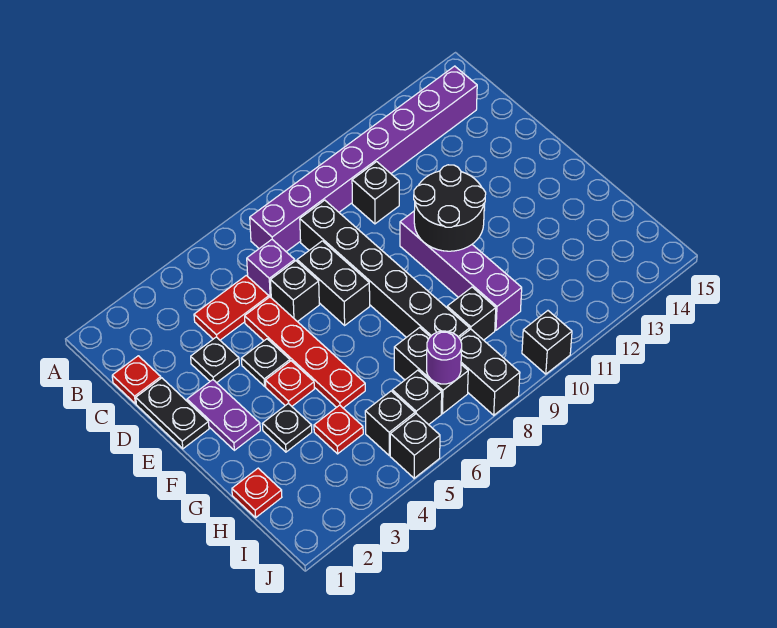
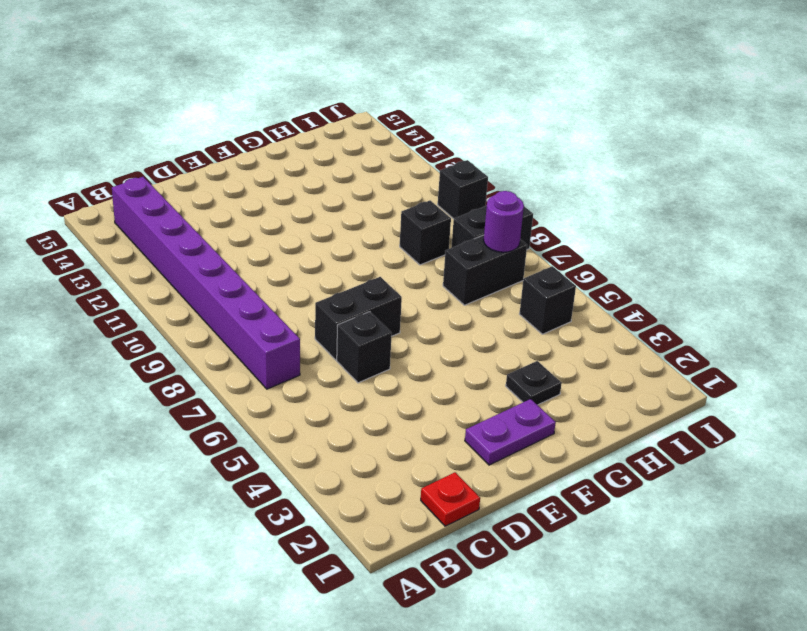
none -> red 1x2 plate [194,275,269,340]
none -> purple 1x1 brick [247,240,295,297]
none -> black 1x6 brick [300,200,470,338]

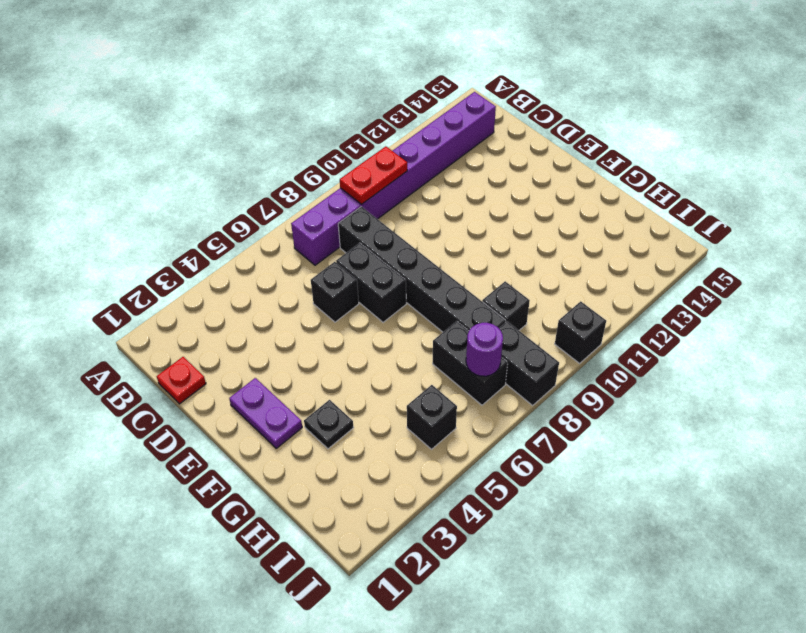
red 1x2 plate [340,146,407,204] -> red 1x2 plate moved to [194,275,269,340]
none -> purple 1x1 brick [247,240,295,297]
none -> black 1x1 brick [352,162,399,224]
none -> black 1x2 plate [136,378,209,449]

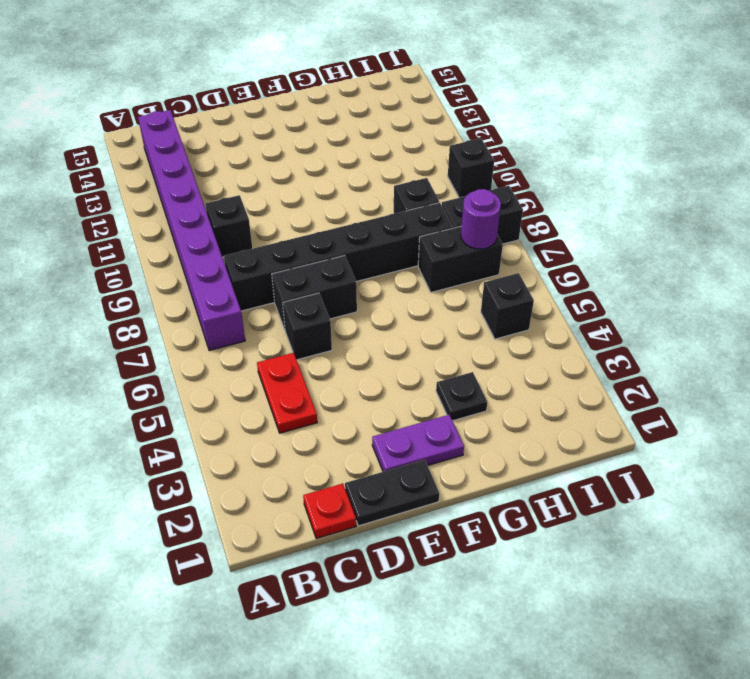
none -> purple 1x1 brick [247,240,295,297]
none -> black 1x1 plate [191,337,239,383]
none -> red 1x4 plate [245,297,365,408]

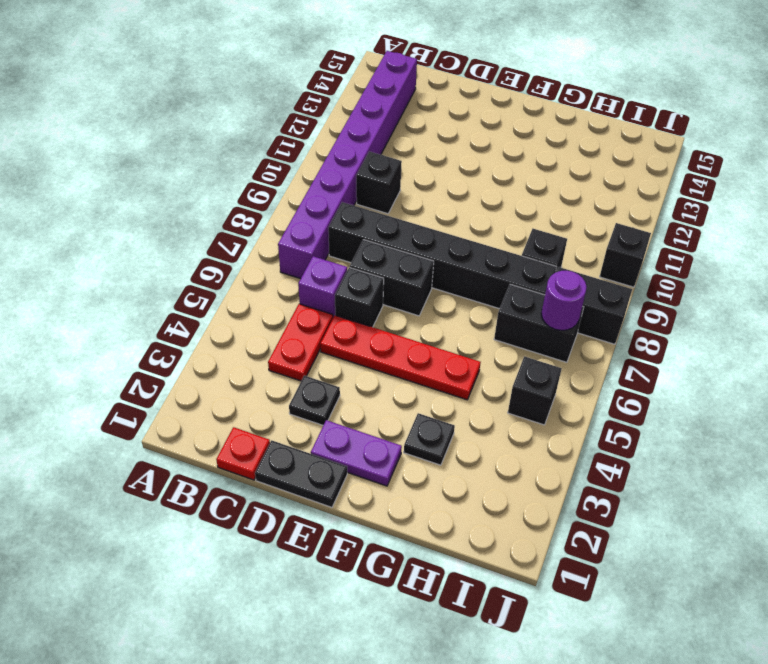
none -> black 1x1 plate [241,339,290,386]
none -> purple 1x4 brick [400,212,522,330]
none -> red 1x1 plate [265,361,314,406]

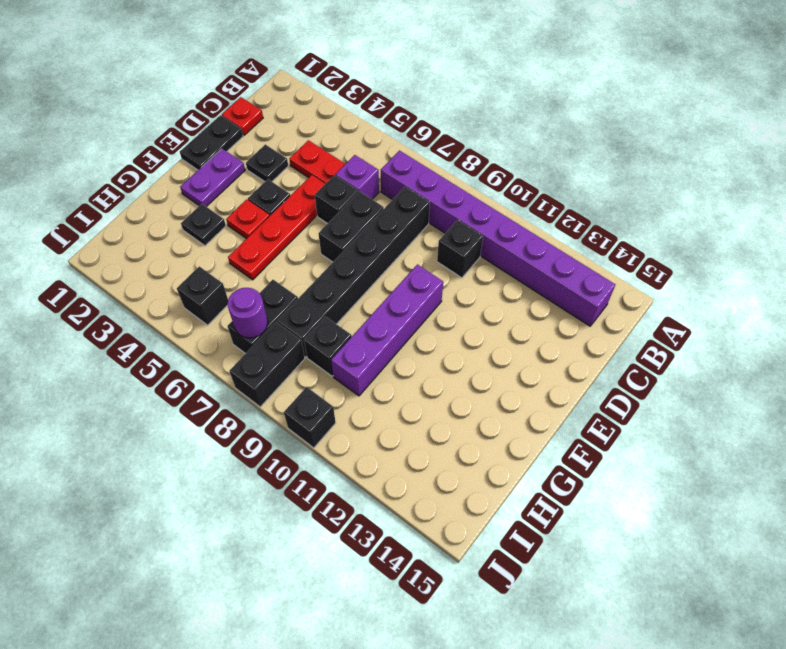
none -> red 1x1 plate [232,468,282,517]
none -> red 1x1 plate [314,405,363,454]
none -> black 1x1 brick [392,370,442,425]

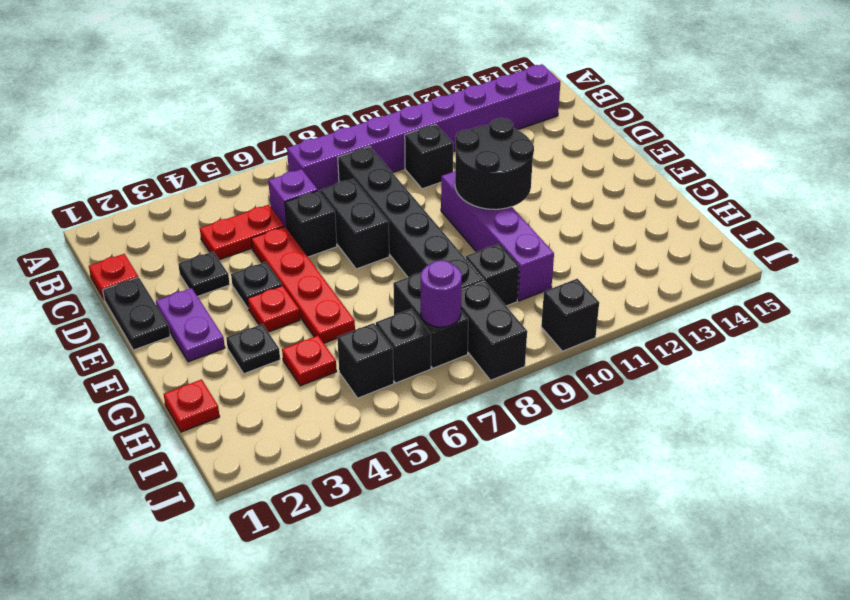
none -> black 1x1 brick [390,414,440,478]

